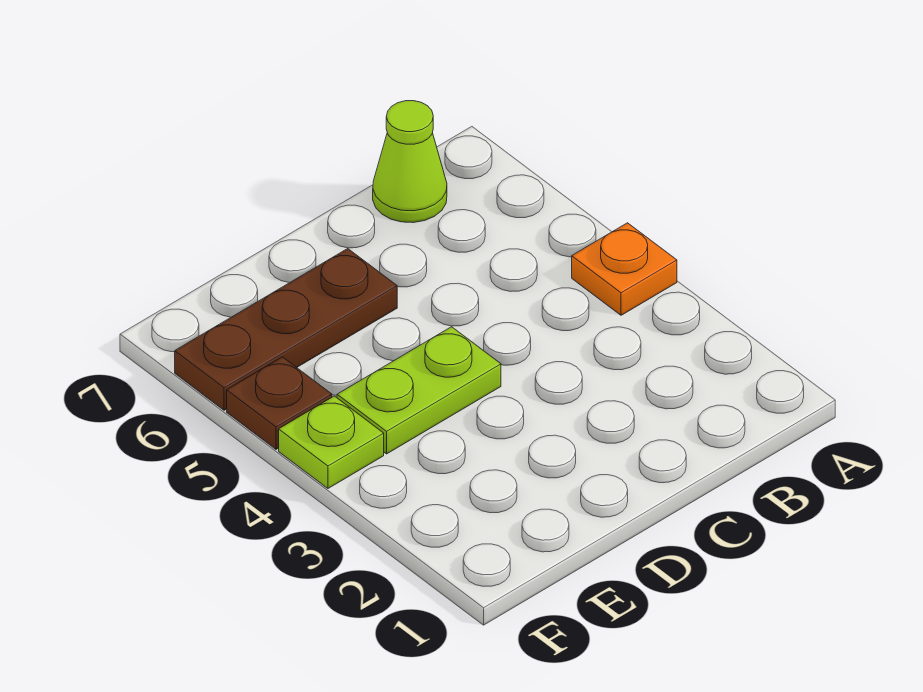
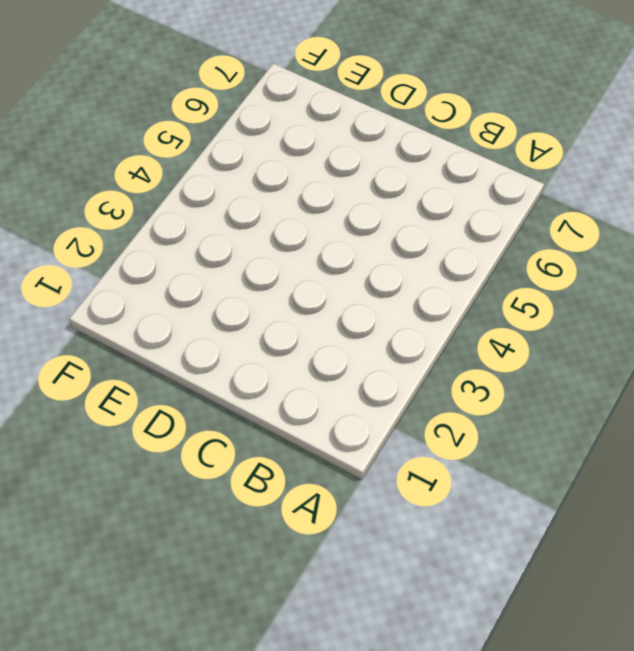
none -> orange 1x1 plate [572,223,677,315]
none -> lime 1x1 cone [373,101,447,223]

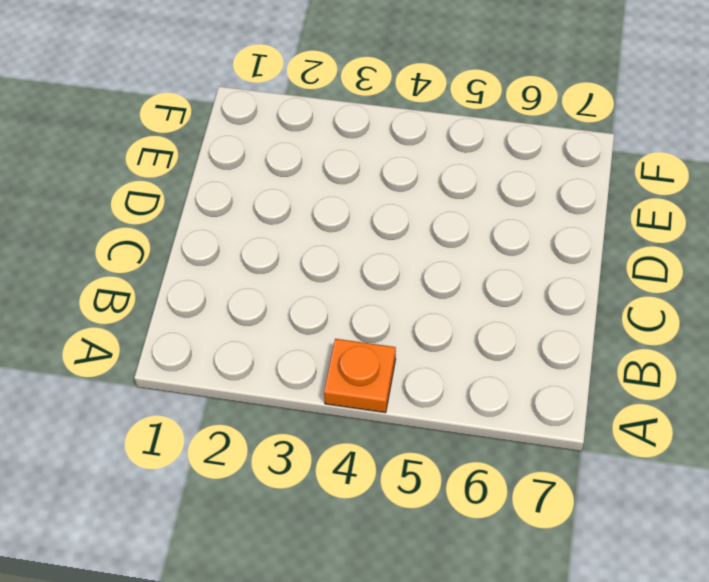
none -> lime 1x1 cone [373,101,447,223]
none -> lime 1x2 plate [337,327,501,454]

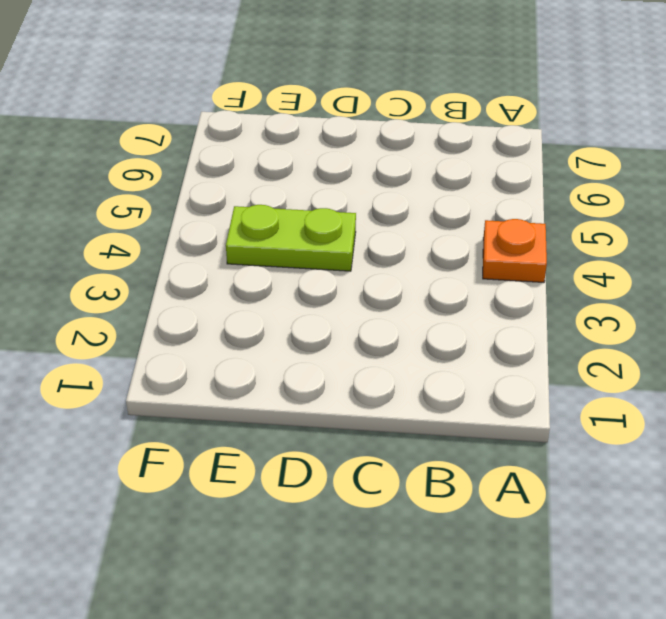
none -> lime 1x1 cone [373,101,447,223]
none -> brown 1x3 plate [175,249,397,410]

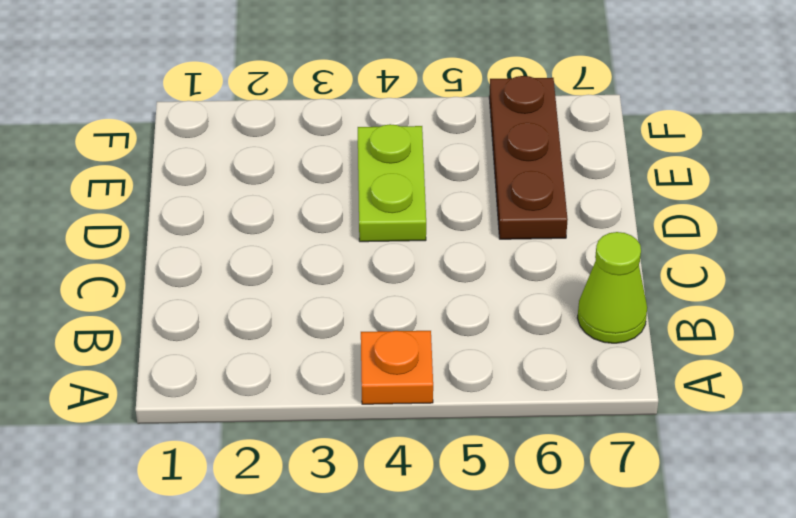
none -> lime 1x1 plate [279,396,384,488]
none -> brown 1x1 plate [227,357,332,449]

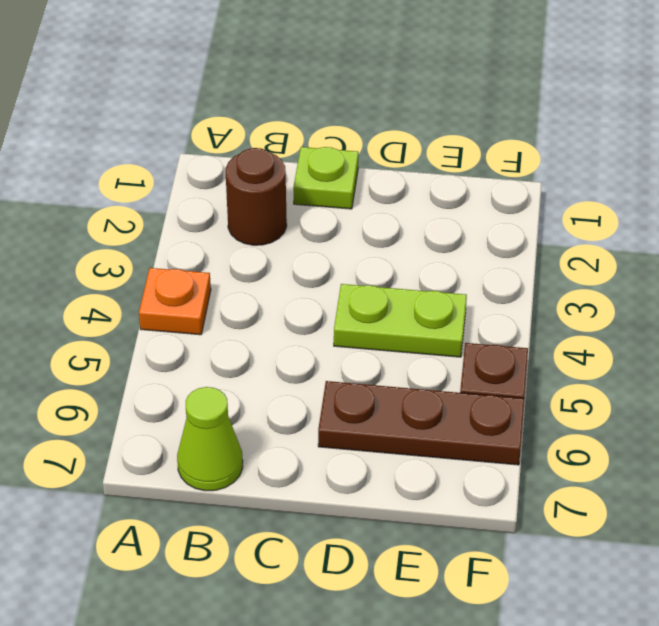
brown 1x1 round brick [226,148,287,245] -> none
lime 1x1 plate [293,147,358,209] -> lime 1x1 plate moved to [279,396,384,488]

